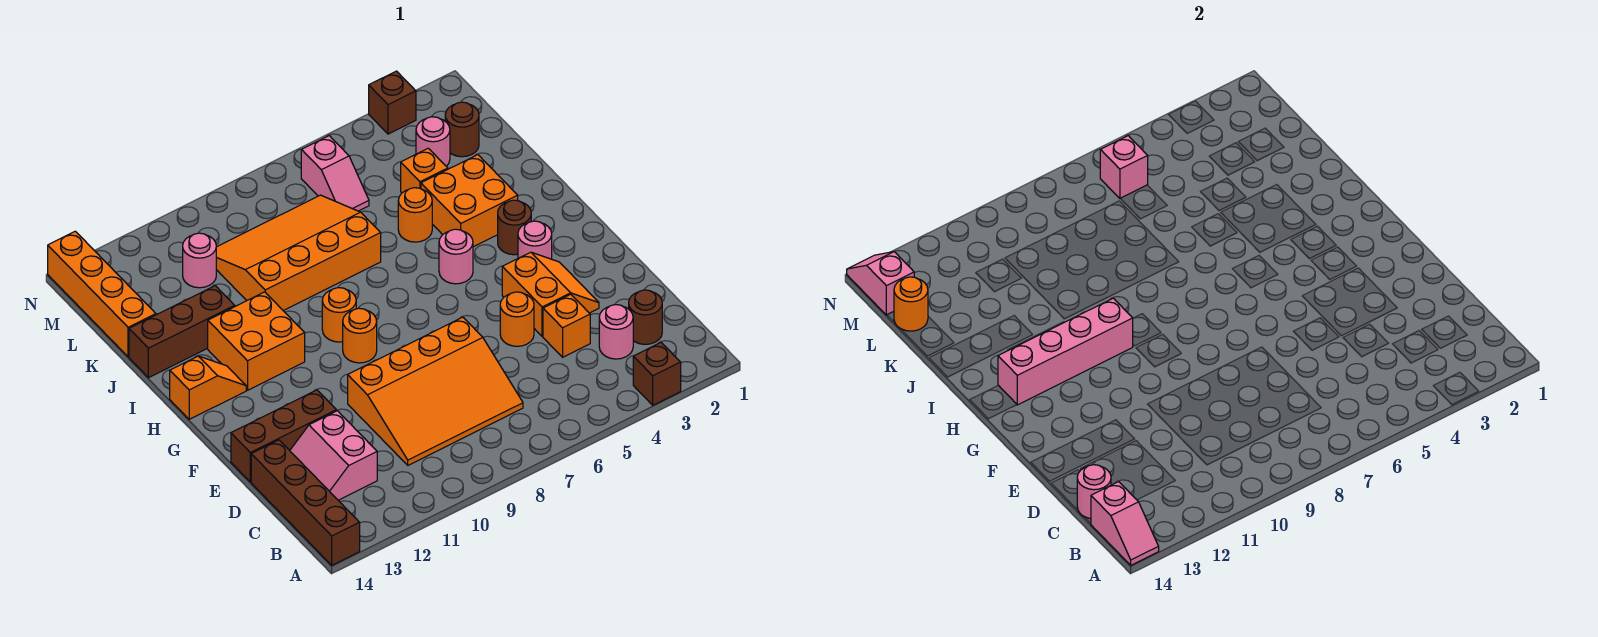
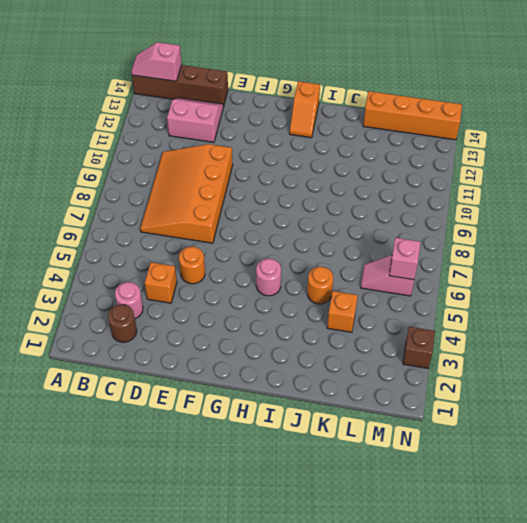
none -> brown 1x1 brick [633,343,681,405]
none -> orange 2x2 slope [502,252,599,336]
none -> brown 1x3 brick [231,390,336,482]
none -> pink 1x1 round brick [518,221,552,259]

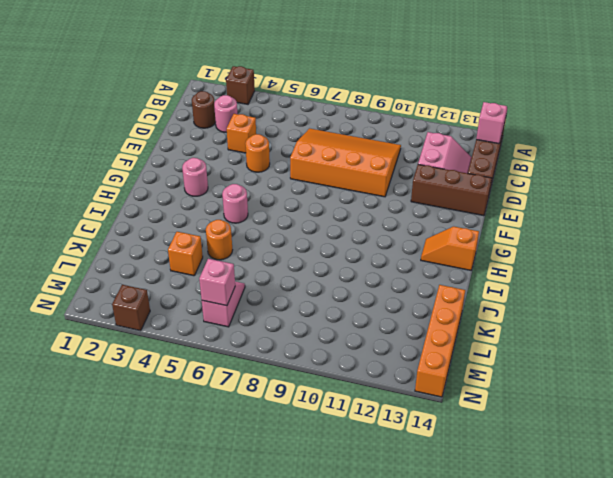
none -> orange 2x2 slope [502,252,599,336]
none -> orange 1x1 round brick [343,308,377,363]
none -> brown 1x1 round brick [498,200,531,255]
none -> orange 1x1 round brick [322,288,356,342]

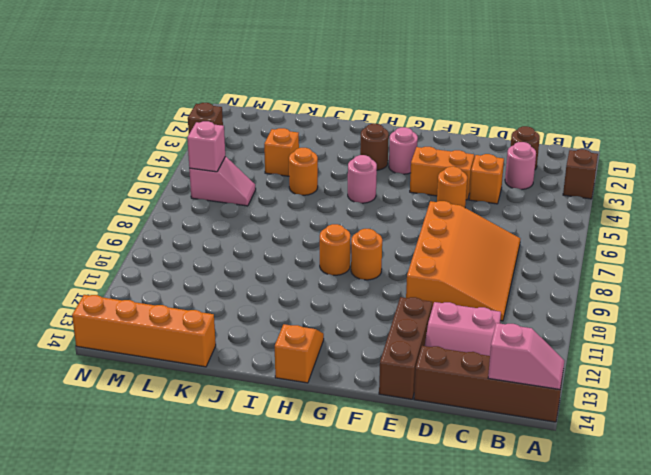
none -> orange 2x2 brick [208,292,305,390]
none -> orange 2x2 brick [421,155,518,247]
none -> orange 3x4 slope [216,195,381,311]
none -> brown 1x3 brick [129,286,235,378]

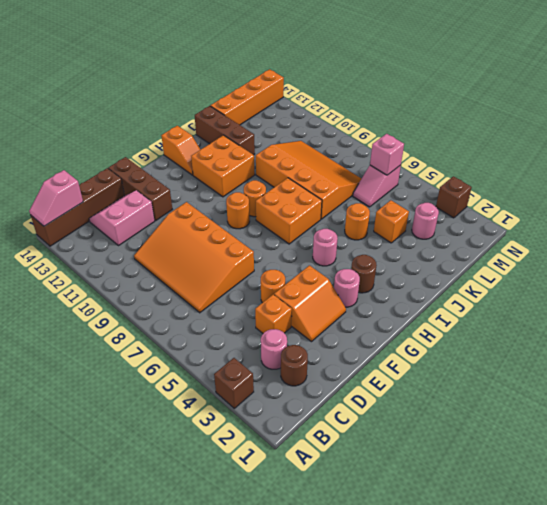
orange 2x2 brick [256,178,322,244] -> orange 2x2 brick moved to [421,155,518,247]
none -> brown 1x1 round brick [445,102,479,157]
none -> pink 1x1 round brick [183,233,216,288]
none -> pink 1x1 round brick [1077,465,1111,519]
none -> pink 1x4 brick [998,298,1133,405]

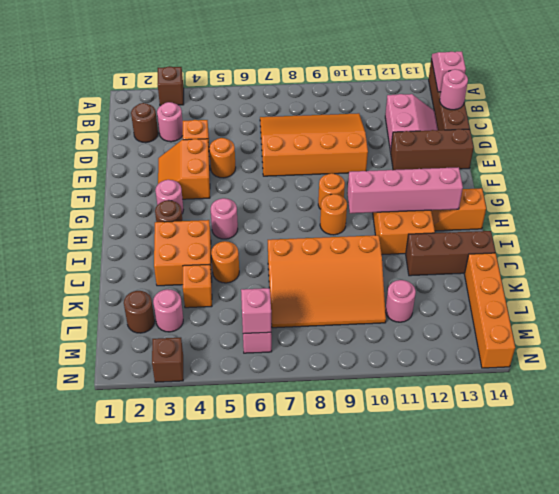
none -> orange 1x1 round brick [894,277,928,331]
none -> pink 1x2 slope [847,252,914,315]

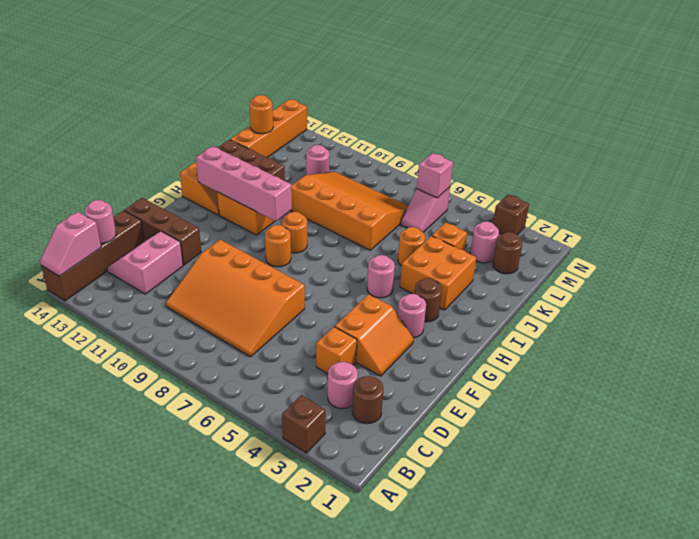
none -> orange 1x1 round brick [500,292,534,346]
none -> pink 1x2 slope [847,252,914,315]

